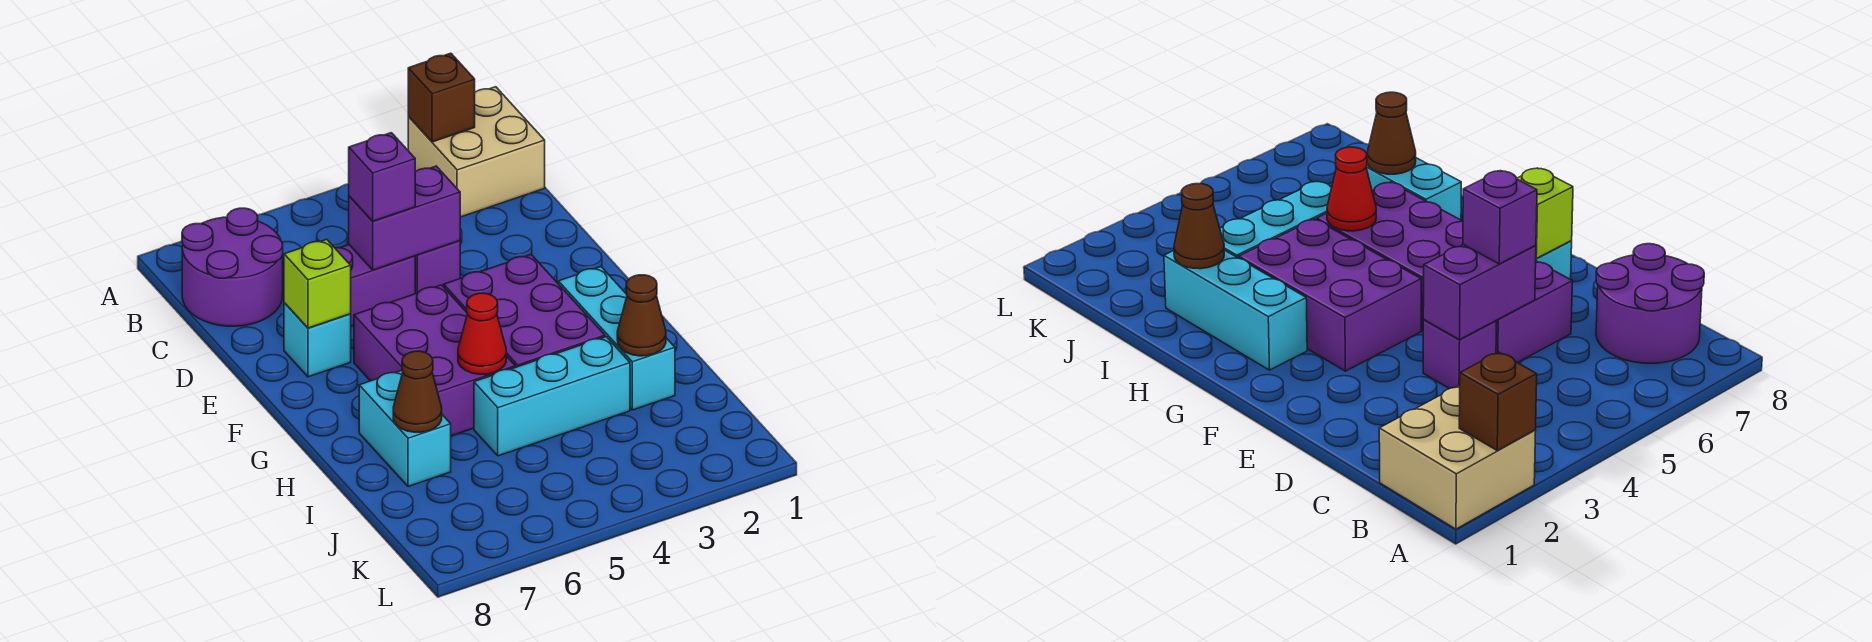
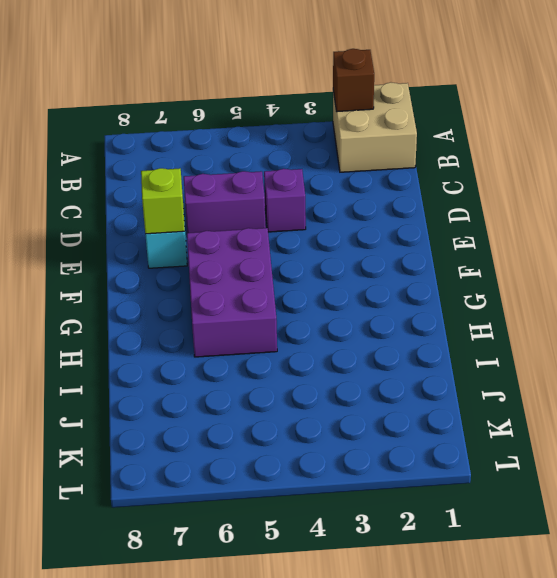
none -> purple 2x2 round brick [182,208,283,326]
none -> purple 2x3 brick [444,255,605,367]
none -> cyan 1x3 brick [558,267,675,410]

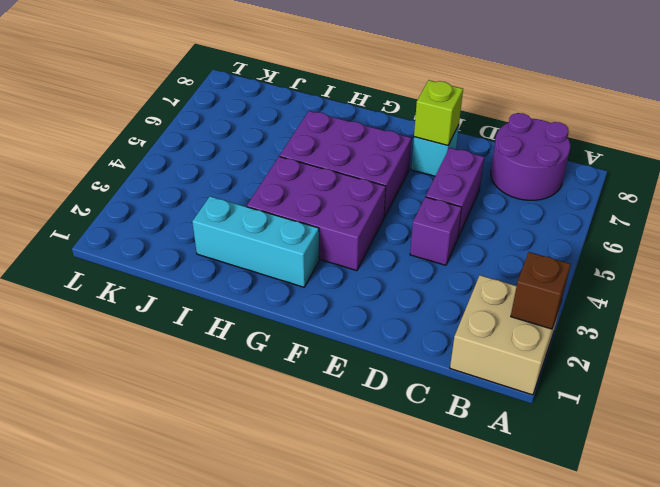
none -> cyan 1x2 brick [359,370,451,487]
none -> cyan 1x3 brick [474,337,630,456]
none -> purple 1x2 brick [349,166,460,270]

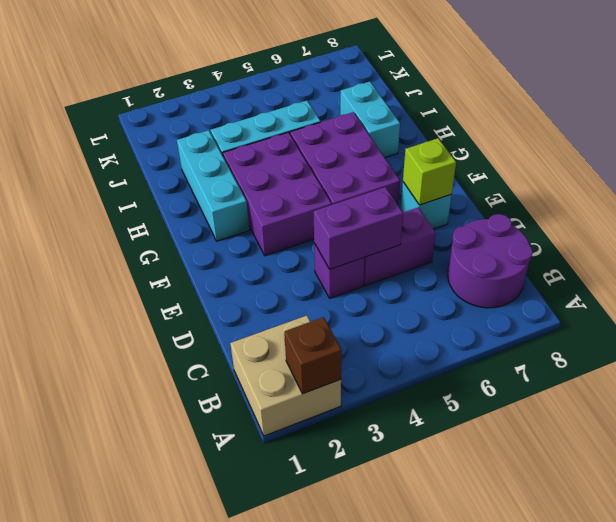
none -> red 1x1 cone [458,293,506,374]
none -> brown 1x1 cone [617,275,666,356]
none -> brown 1x1 cone [393,351,442,432]

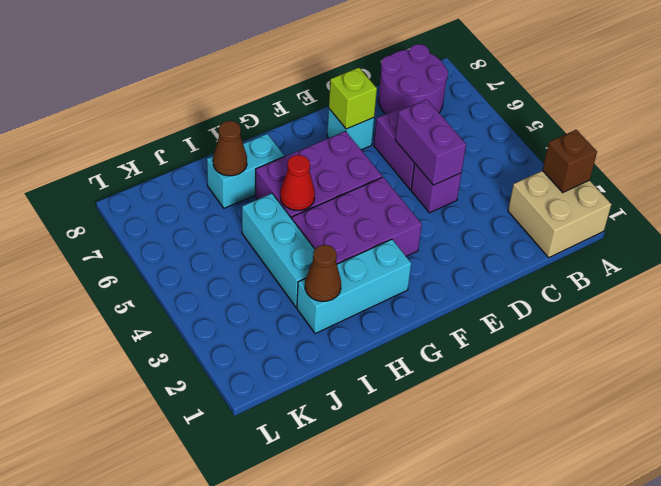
none -> purple 1x1 brick [349,133,415,221]

